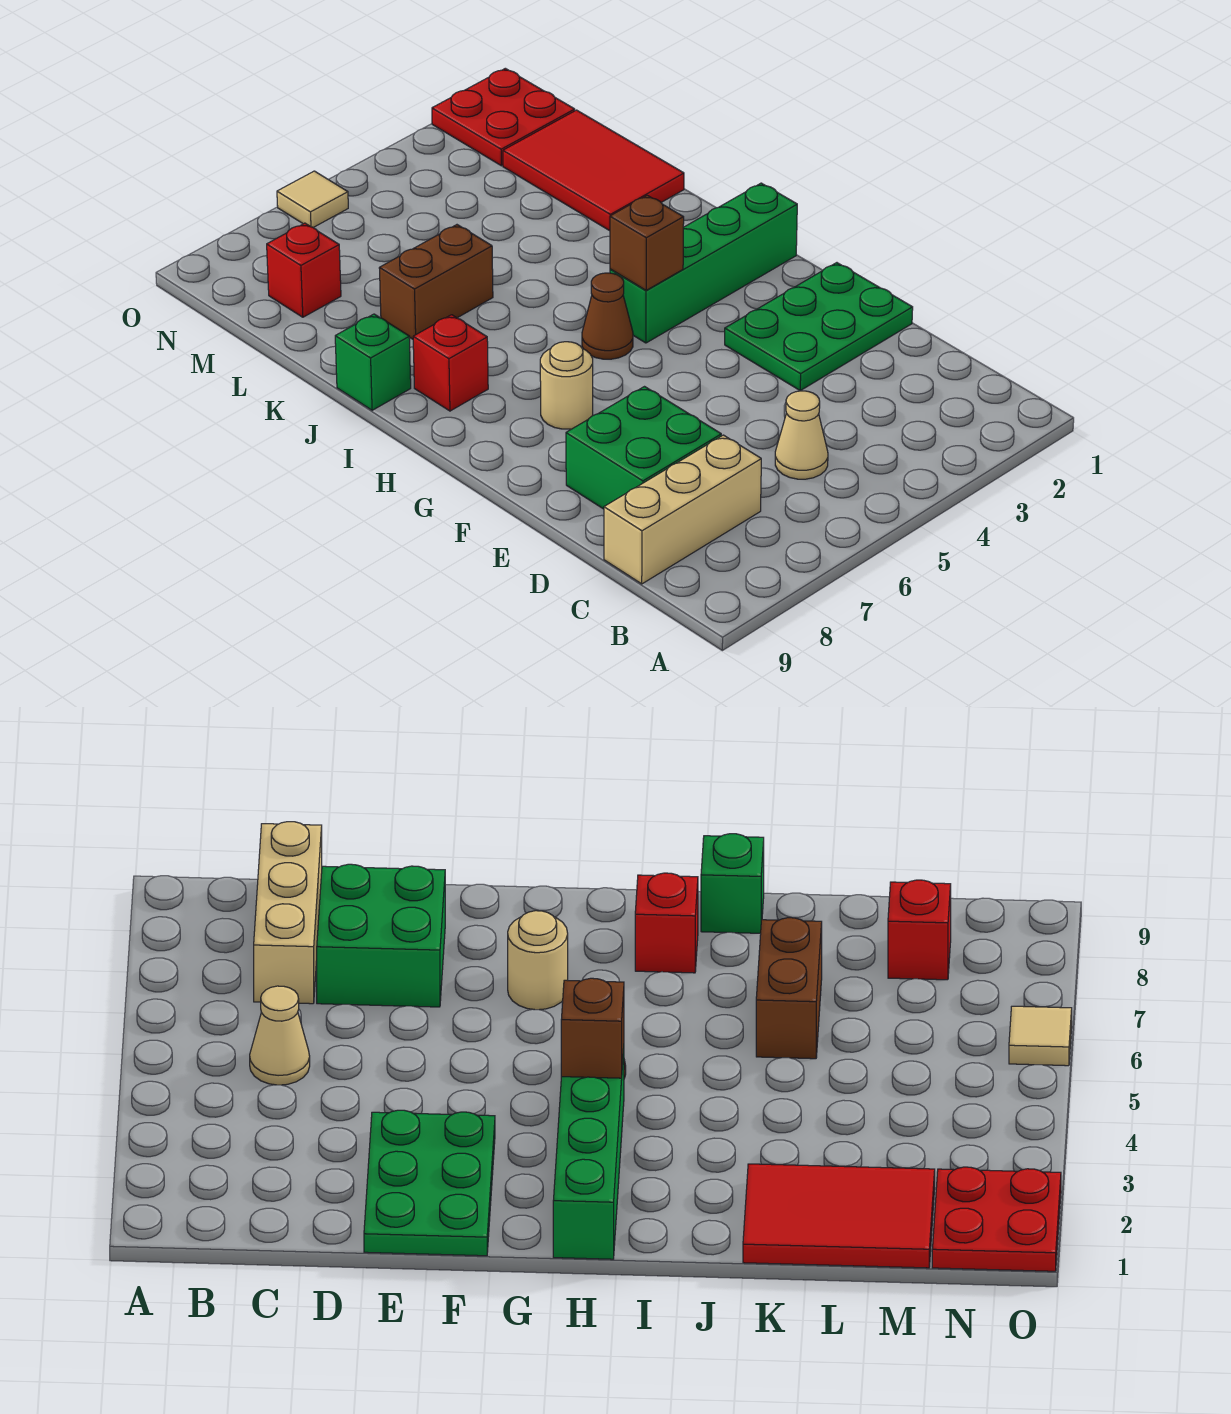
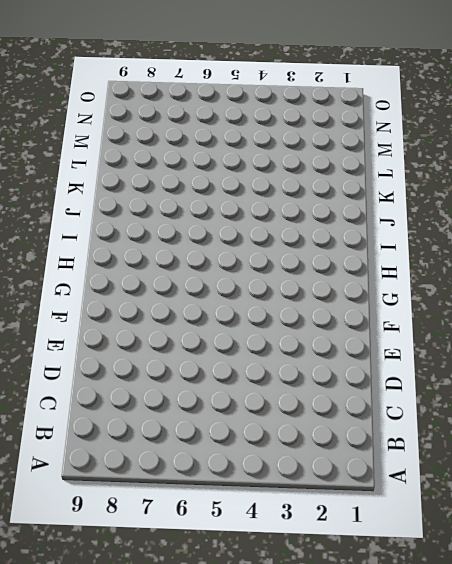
none -> tan 1x1 cone [775,391,828,479]
none -> tan 1x3 brick [604,435,761,584]
none -> green 2x2 brick [566,387,721,509]

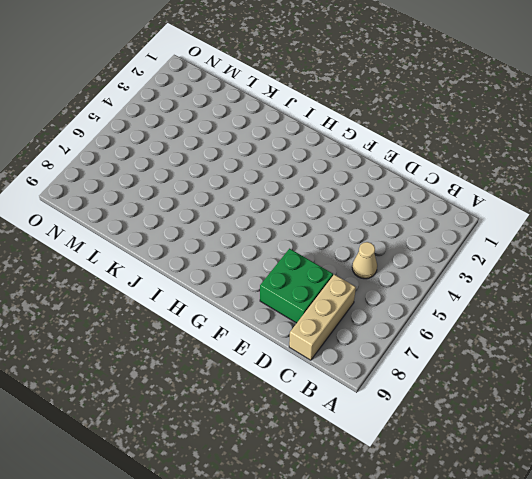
none -> green 2x3 plate [725,263,913,390]
none -> tan 1x1 round brick [540,342,593,429]
none -> green 1x4 brick [610,183,797,343]

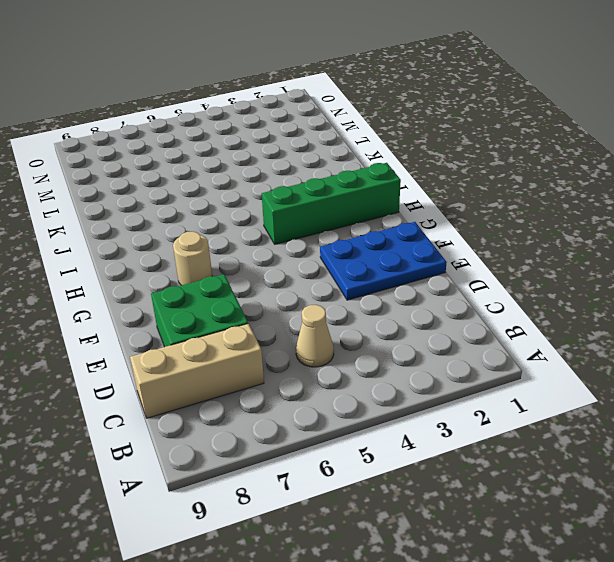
blue 2x3 plate [320,222,447,300] -> green 2x3 plate [725,263,913,390]
none -> brown 1x1 cone [582,273,633,359]
none -> red 1x1 brick [413,315,488,411]
none -> green 1x1 brick [335,314,411,410]

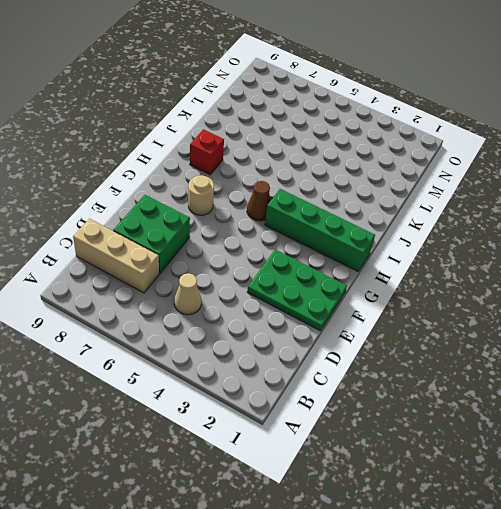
none -> green 1x1 brick [335,314,411,410]
none -> red 2x3 tile [503,110,684,231]
none -> brown 1x2 brick [379,225,493,339]

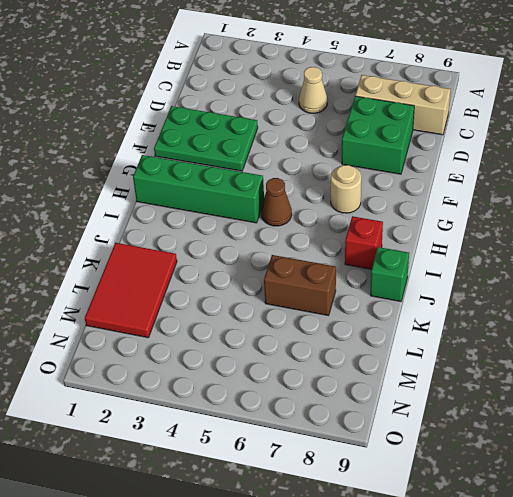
none -> red 1x1 brick [267,223,341,317]
none -> red 2x2 plate [432,68,575,166]
none -> tan 1x1 tile [277,171,348,228]

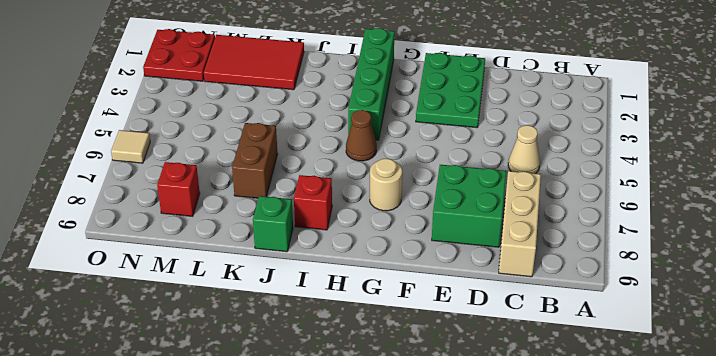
none -> brown 1x1 brick [610,195,684,290]

